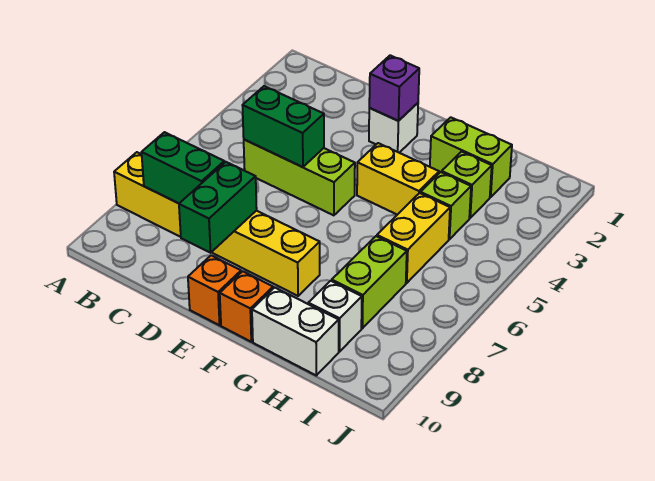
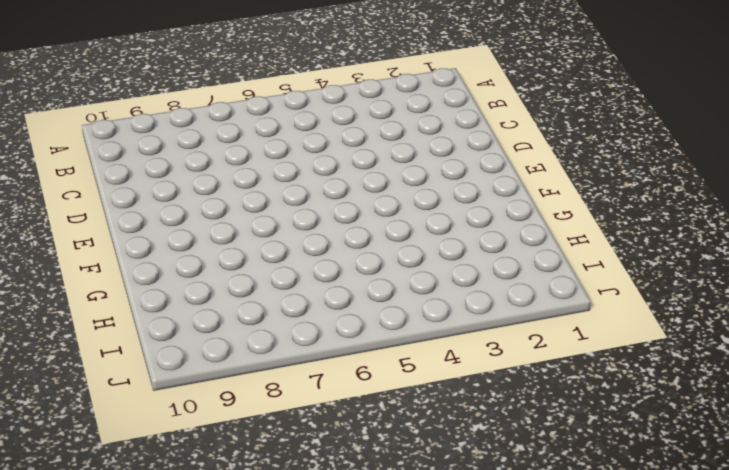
none -> yellow 1x6 brick [114,152,320,296]
none -> lime 1x3 brick [244,140,355,215]
none -> white 1x1 brick [369,103,418,153]

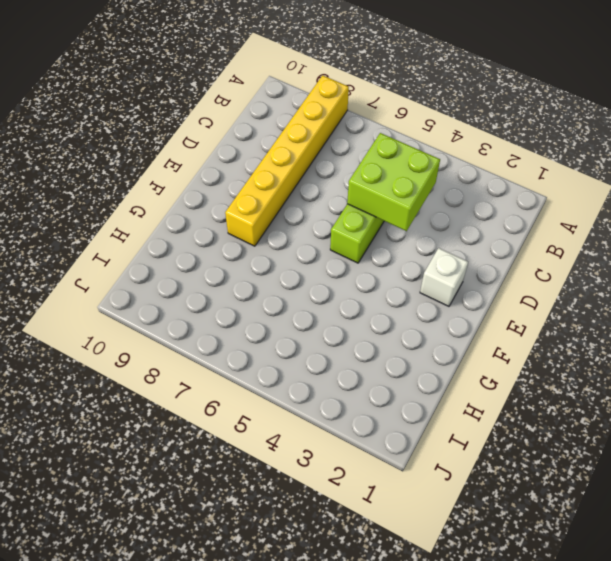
lime 2x2 brick [347,133,440,231] -> green 1x2 brick [242,86,324,167]
none -> orange 1x1 brick [188,255,241,325]
none -> yellow 1x2 brick [357,143,439,215]
none -> orange 1x1 brick [220,271,273,342]

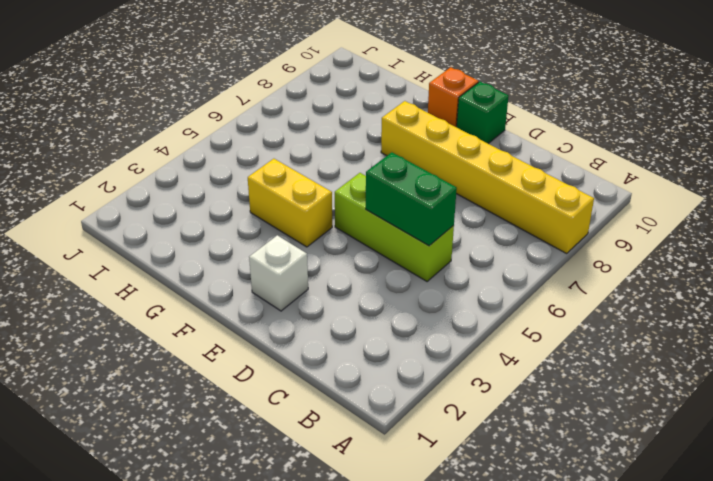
green 1x1 brick [457,82,509,144] -> orange 1x1 brick [188,255,241,325]
none -> lime 1x2 brick [430,117,512,197]
none -> white 1x2 brick [252,288,339,375]
none -> lime 1x1 brick [442,152,492,218]

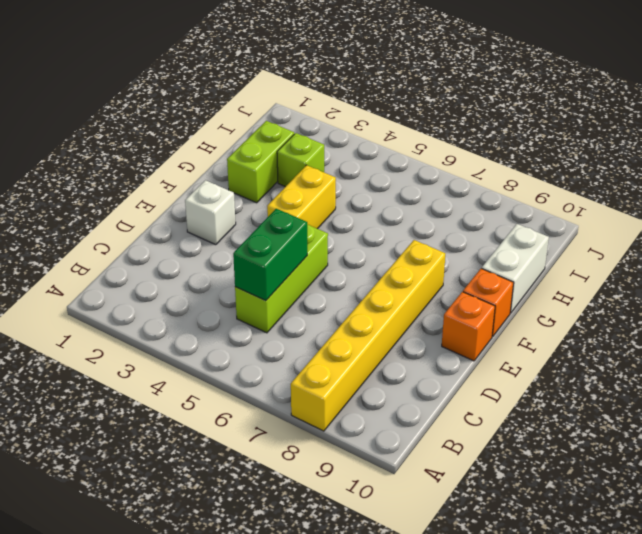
none -> lime 1x1 brick [420,172,471,239]
none -> yellow 1x2 brick [377,193,450,283]
none -> lime 1x2 brick [332,236,407,328]

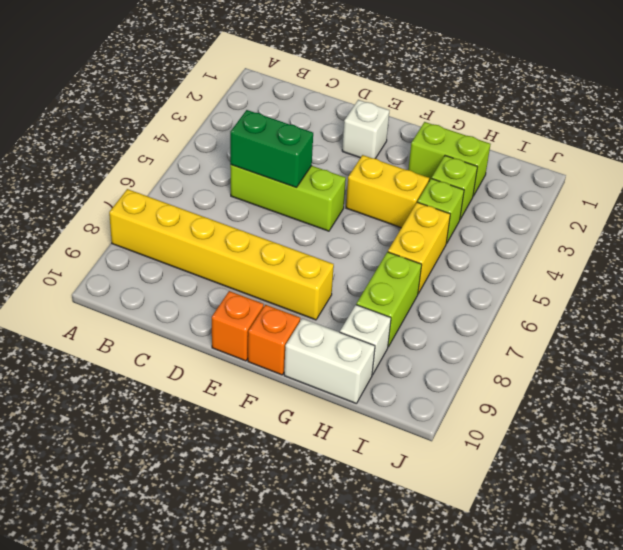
none -> green 1x2 brick [142,132,224,203]
none -> green 1x2 brick [179,162,257,253]
none -> purple 1x1 brick [369,55,419,121]

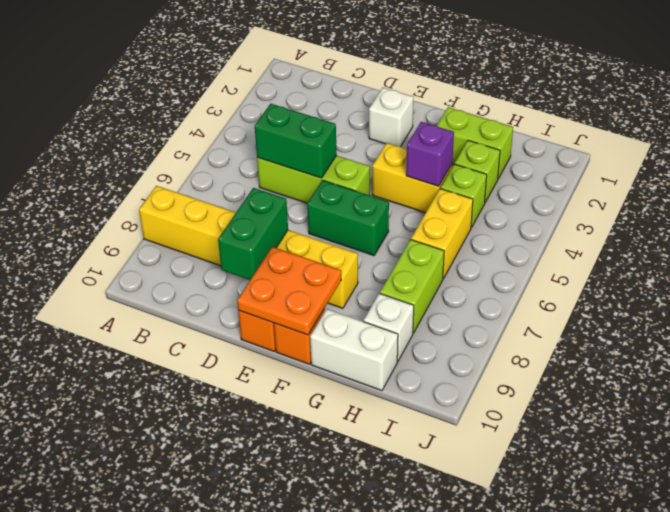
green 1x2 brick [307,180,389,256] -> green 1x2 brick moved to [142,132,224,203]
orange 2x2 plate [237,247,341,335] -> none
purple 1x1 brick [406,122,454,186] -> purple 1x1 brick moved to [369,55,419,121]

